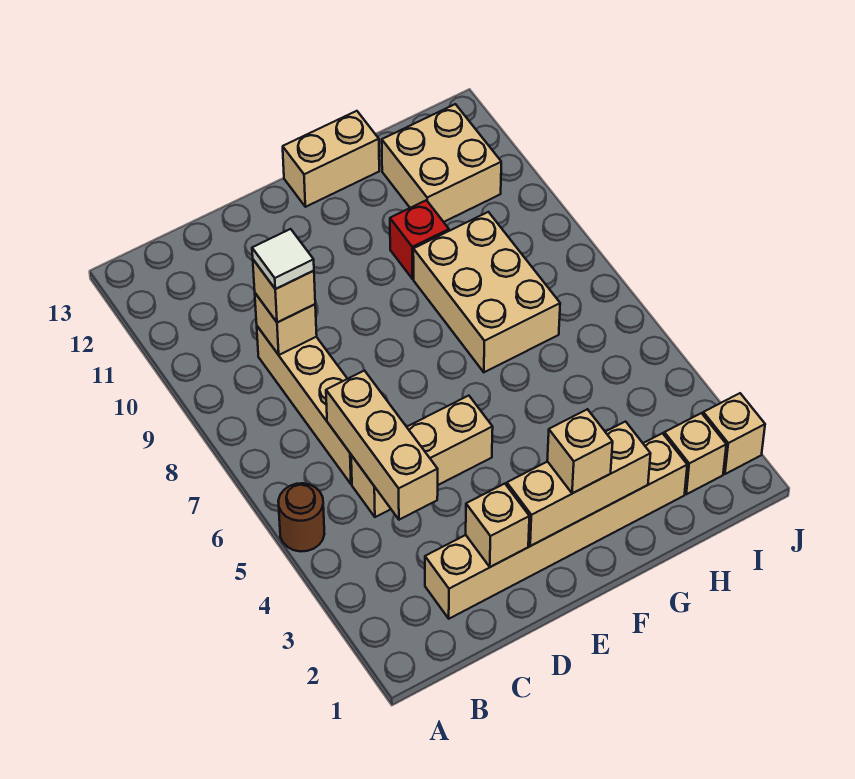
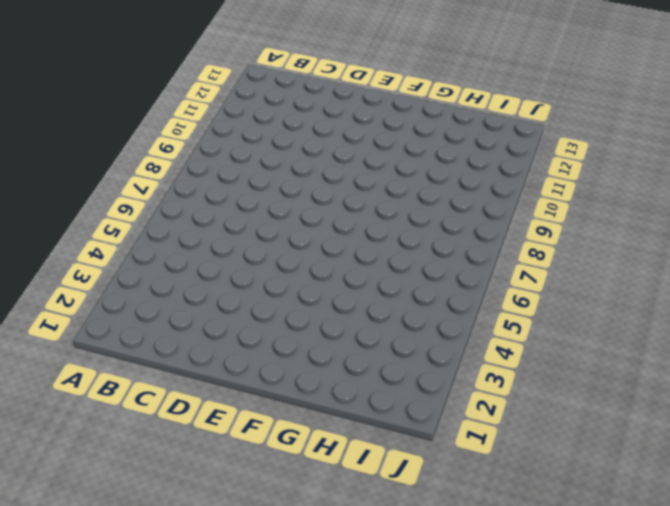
none -> brown 1x1 round brick [278,483,324,551]
none -> tan 1x6 brick [425,433,687,619]
none -> tan 1x3 brick [351,396,493,517]

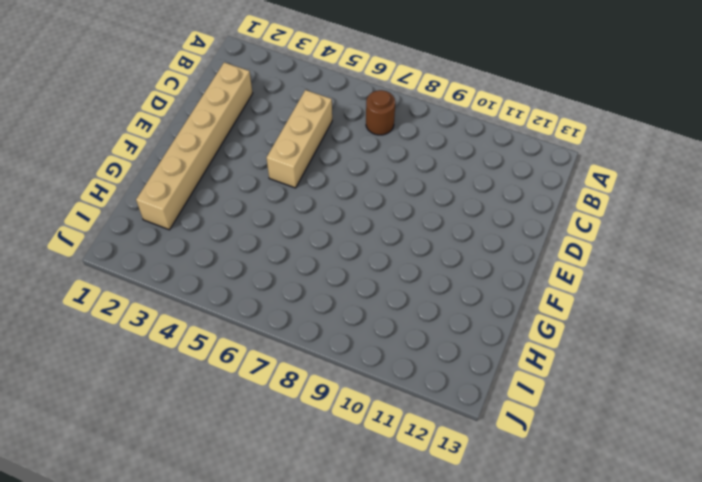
brown 1x1 round brick [366,90,395,135] -> brown 1x1 round brick moved to [278,483,324,551]
none -> tan 1x4 brick [257,326,352,484]
none -> tan 1x2 brick [283,111,379,207]
none -> tan 2x3 brick [413,212,560,372]

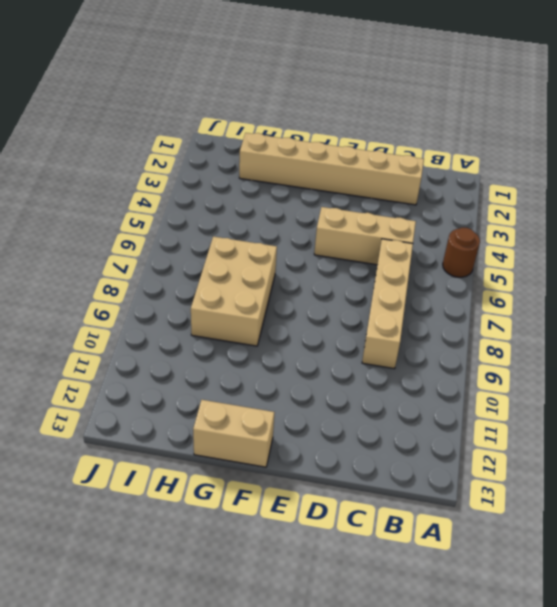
none -> red 1x1 brick [390,200,449,279]
none -> tan 2x2 brick [382,104,501,222]
none -> tan 1x1 brick [664,413,726,494]

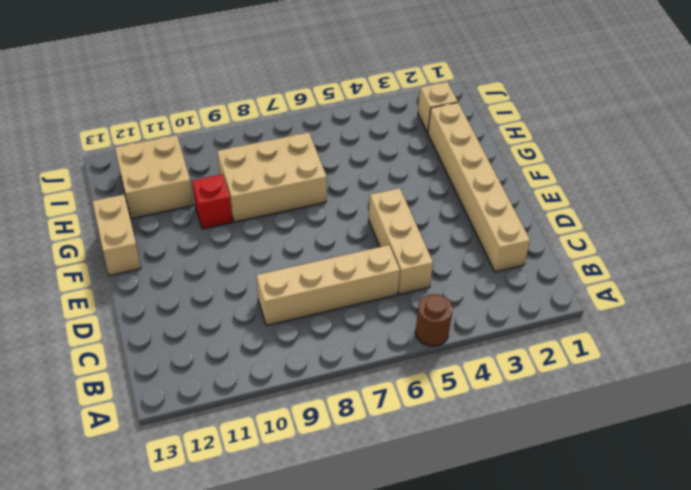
none -> tan 1x1 brick [703,393,765,474]
none -> tan 1x3 brick [326,371,438,520]
none -> tan 1x1 brick [255,293,317,355]

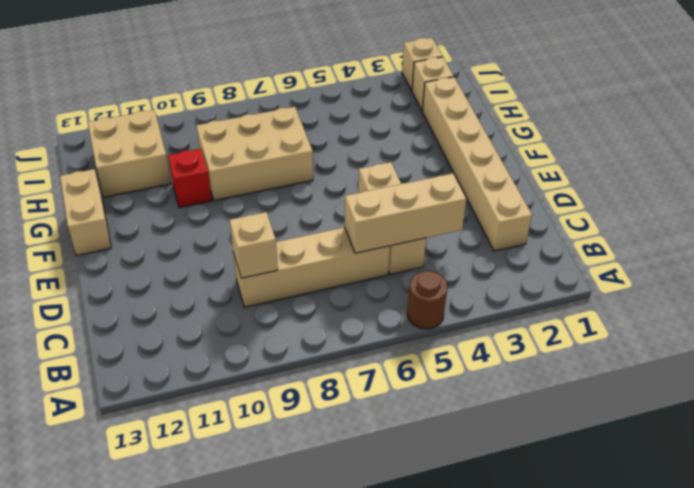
none -> tan 1x1 brick [466,484,529,567]
none -> tan 1x3 brick [507,422,651,546]
none -> tan 1x1 brick [253,260,315,323]

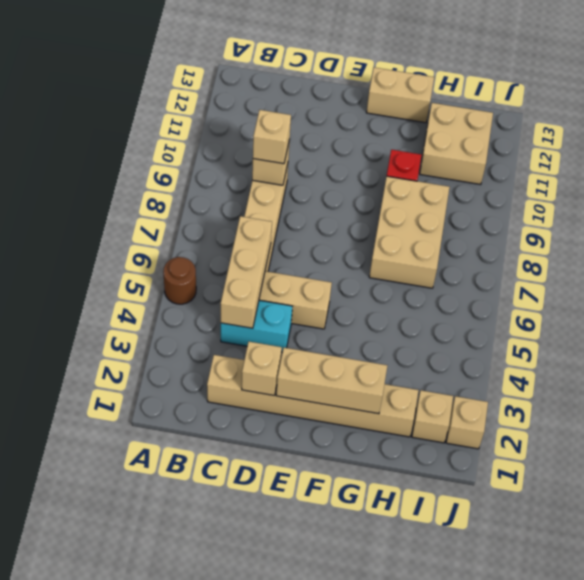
cyan 1x2 brick [221,300,292,352] -> none
none -> tan 1x1 brick [547,409,613,494]
none -> white 1x1 tile [252,229,314,289]

